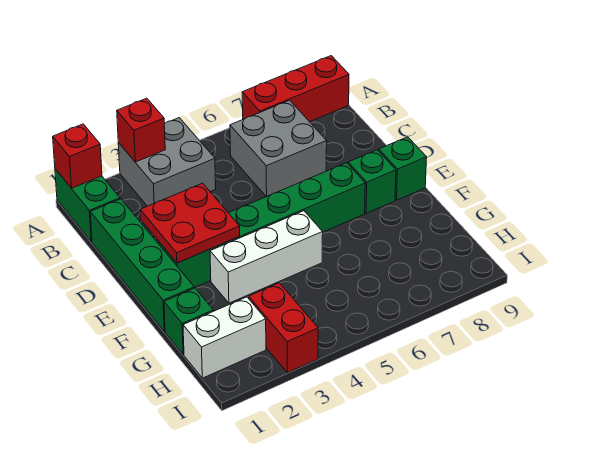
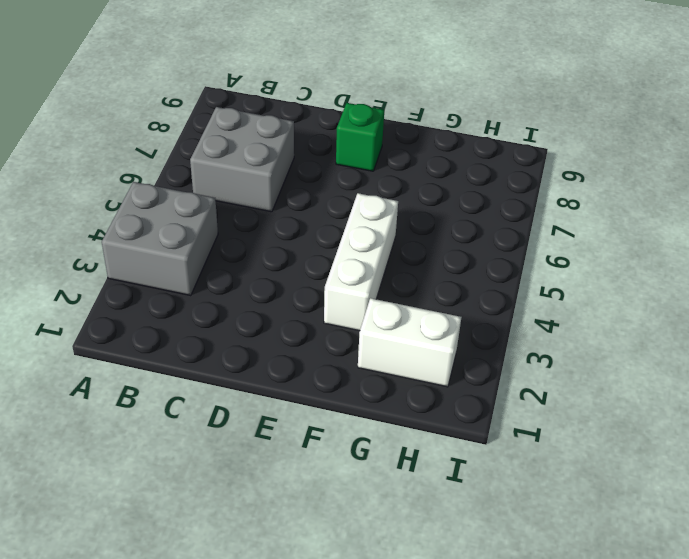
white 1x2 brick [358,298,461,387] -> white 1x2 brick turned to [183,297,266,378]
none -> green 1x2 brick [55,169,120,241]
none -> red 1x3 brick [242,56,349,122]
none -> green 1x4 brick [90,199,194,331]

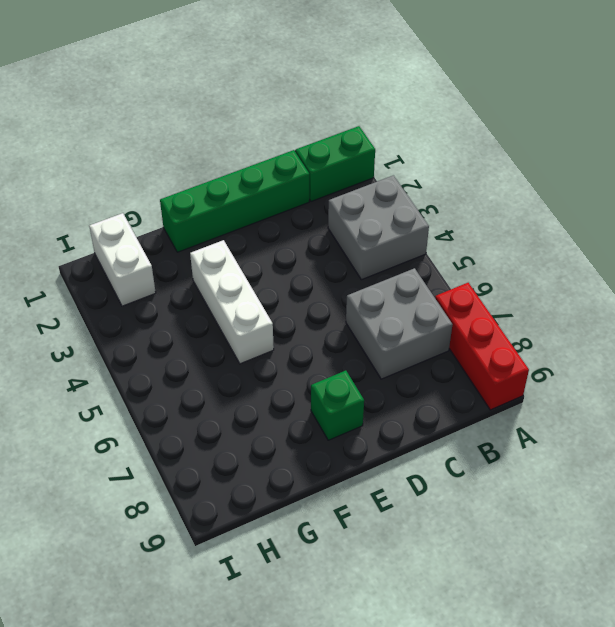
none -> green 1x6 brick [159,163,365,288]
none -> green 1x1 brick [379,137,427,200]
none -> green 1x1 brick [164,288,214,355]

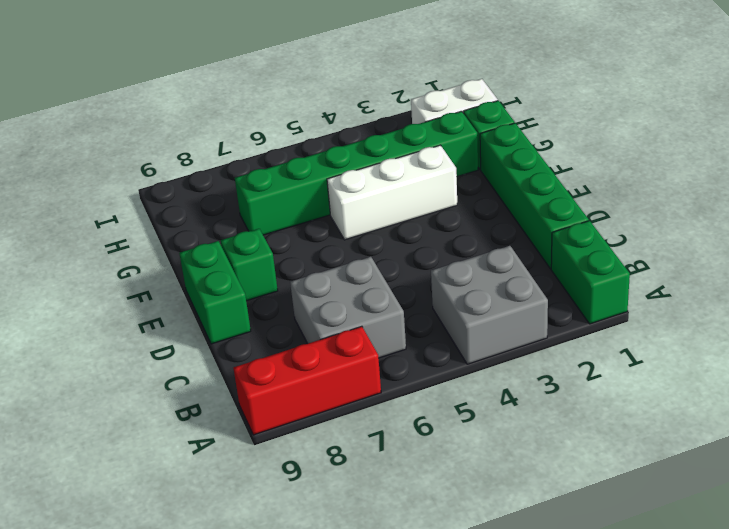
green 1x2 brick [179,241,251,344] -> green 1x1 brick [379,137,427,200]
green 1x6 brick [235,111,478,235] -> green 1x6 brick moved to [159,163,365,288]
none -> red 1x2 brick [249,283,318,373]
none -> red 1x1 brick [53,124,102,188]
none -> red 1x1 brick [117,98,165,162]

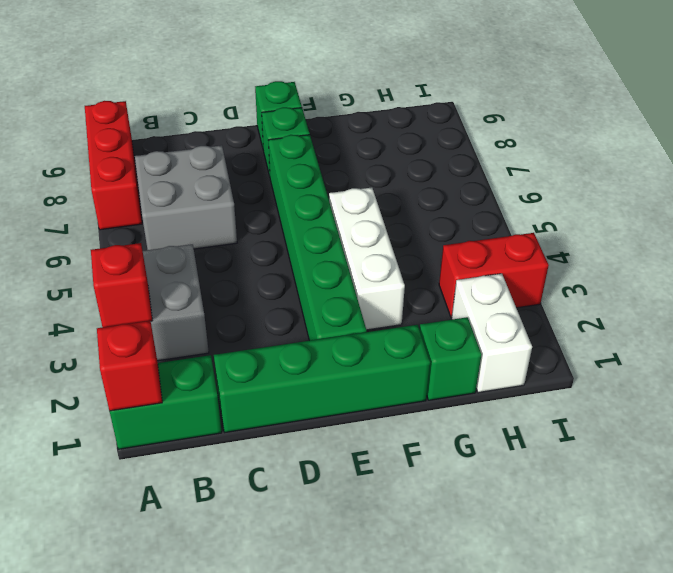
none -> red 2x2 plate [140,183,240,263]

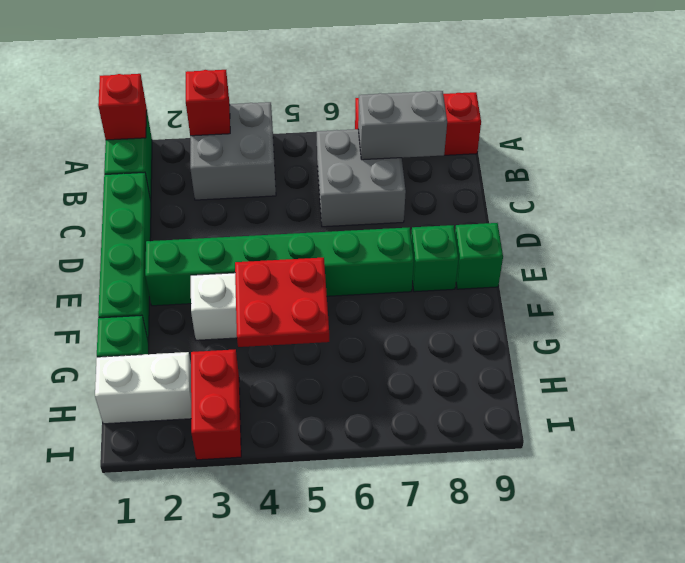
grey 1x2 brick [358,91,447,160] -> none
red 2x2 plate [235,258,329,347] -> red 2x2 plate moved to [140,183,240,263]

